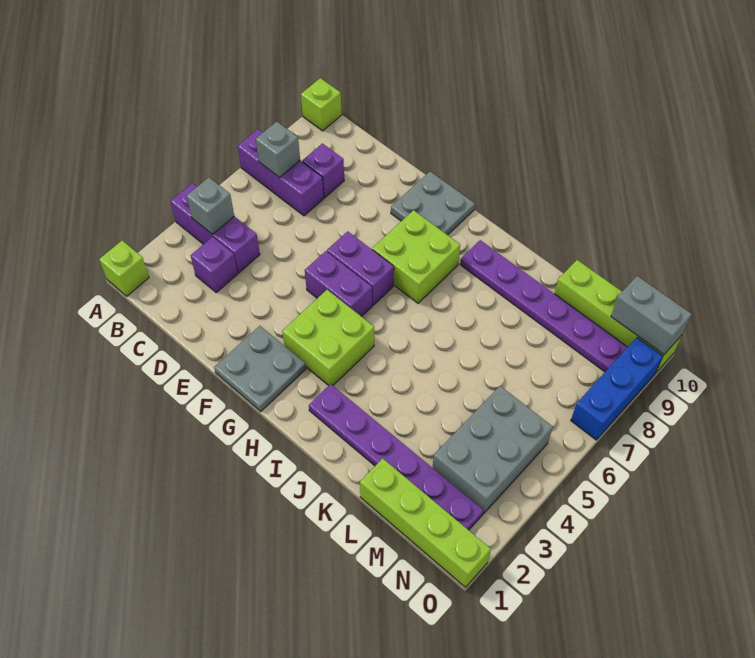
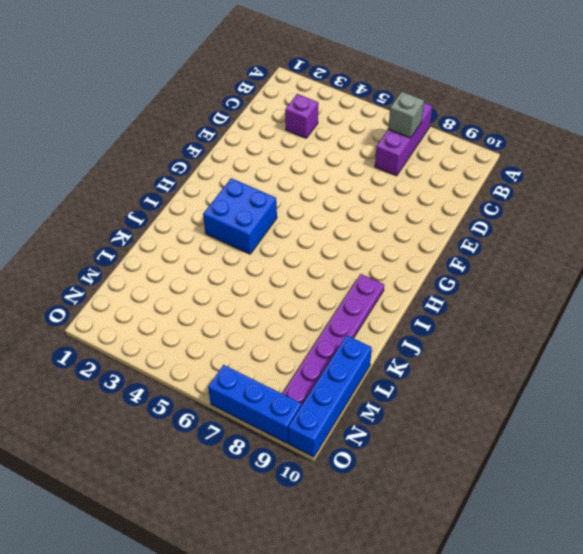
blue 2x2 brick [203,178,277,254] -> lime 2x2 brick [282,290,374,386]
blue 1x4 brick [288,336,372,457] -> lime 1x4 brick [555,260,682,373]
none -> lime 1x1 brick [99,241,149,296]
none -> purple 1x3 brick [171,183,260,273]
none -> lime 1x1 brick [301,78,342,131]

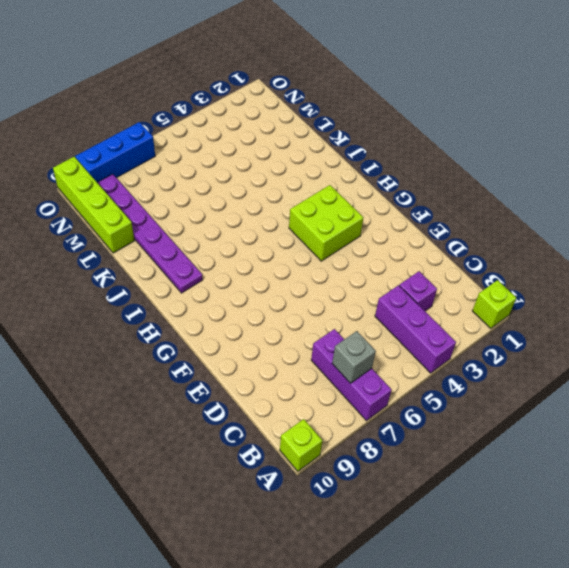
none -> purple 1x1 brick [302,144,344,198]
none -> grey 2x2 plate [214,326,306,411]
none -> purple 1x2 brick [305,251,372,317]

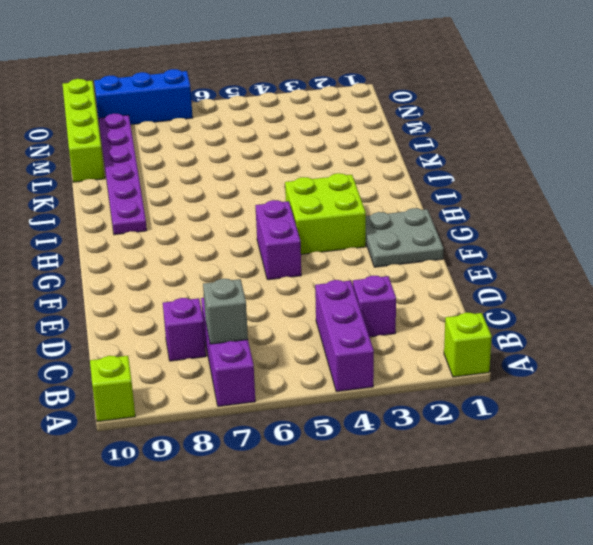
none -> purple 1x2 brick [327,231,394,305]
none -> grey 2x2 plate [391,172,475,235]
none -> lime 2x2 brick [372,210,460,303]

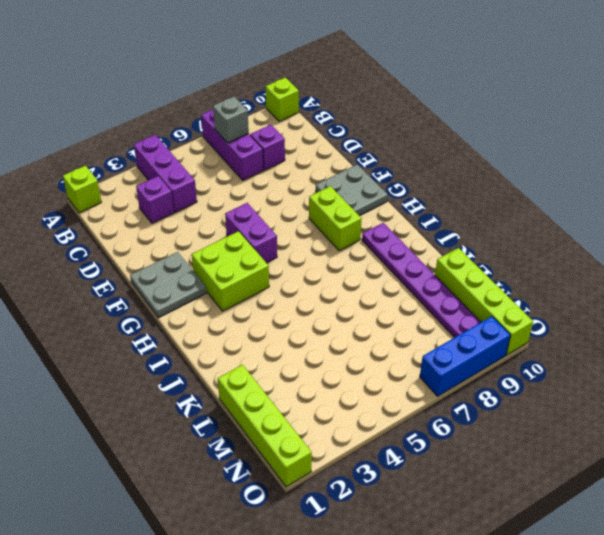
lime 1x2 brick [309,186,362,251] -> lime 2x2 brick [372,210,460,303]
none -> purple 1x2 brick [327,231,394,305]
none -> purple 1x6 plate [309,384,484,530]
none -> grey 2x3 brick [433,386,553,514]

